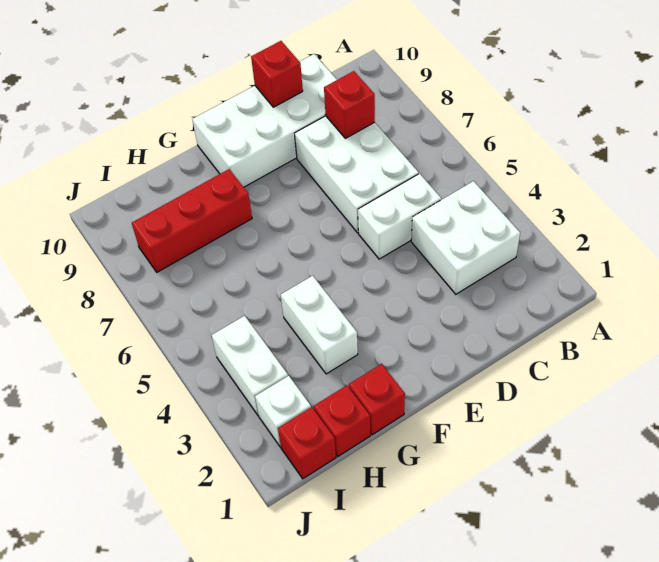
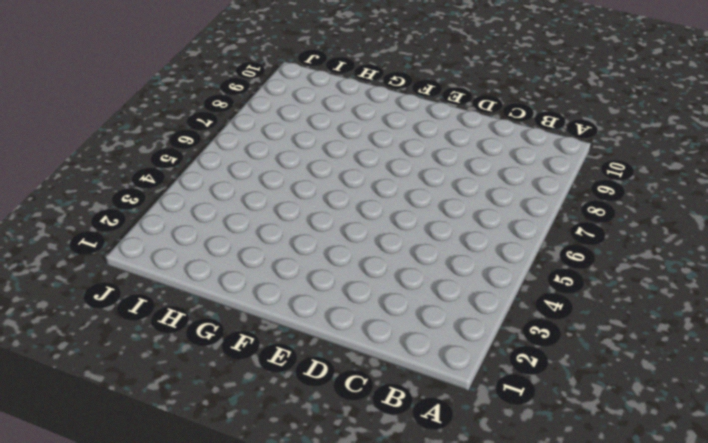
none -> white 2x2 brick [411,181,520,294]
none -> white 1x2 brick [358,174,441,259]
none -> white 2x3 brick [295,116,419,233]

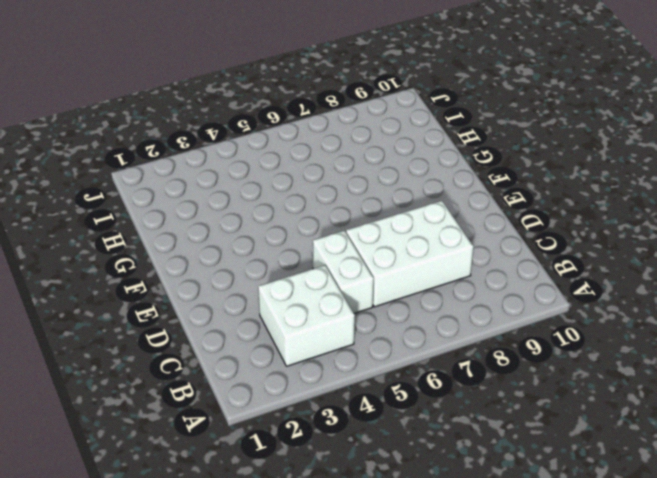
none -> white 2x4 brick [192,54,337,187]
none -> red 1x1 brick [349,364,405,435]
none -> white 1x2 brick [281,276,358,374]

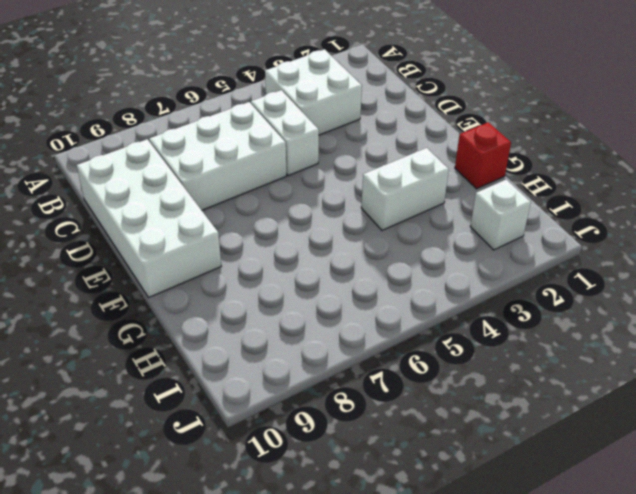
none -> red 1x3 brick [132,169,252,272]
none -> red 1x1 brick [314,385,370,456]
none -> red 1x1 brick [278,407,336,479]

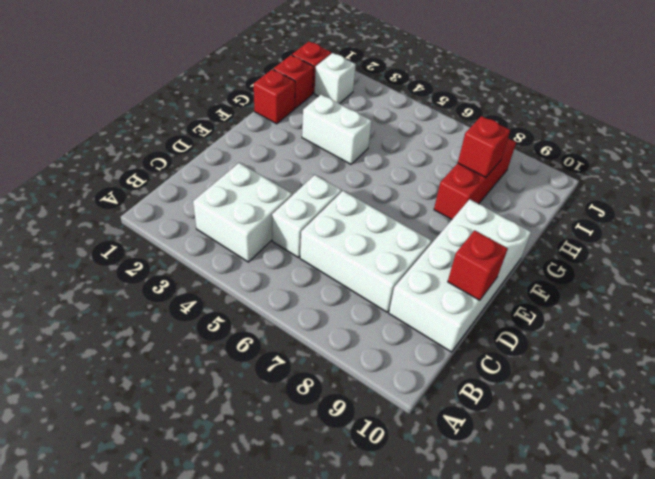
red 1x1 brick [458,116,510,177] -> red 1x1 brick moved to [324,71,375,138]
none -> white 1x2 brick [212,316,288,416]

